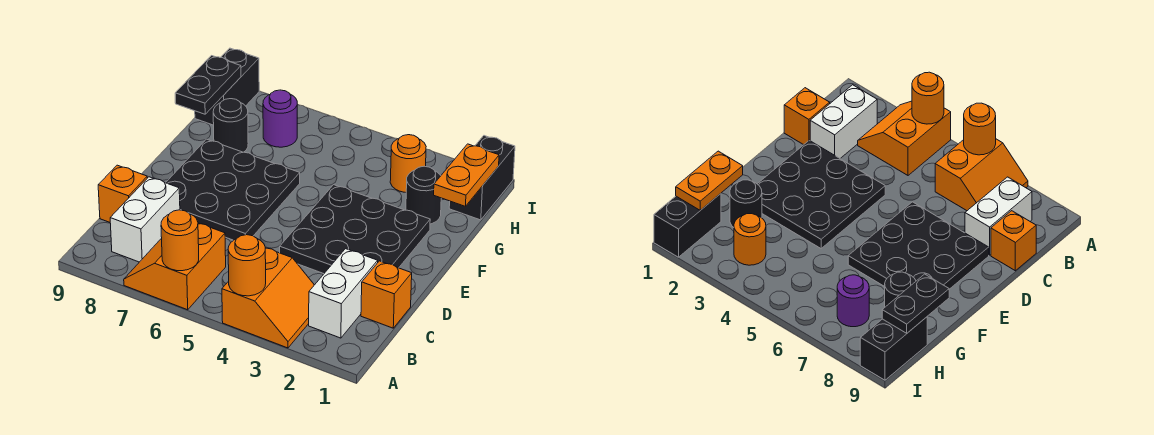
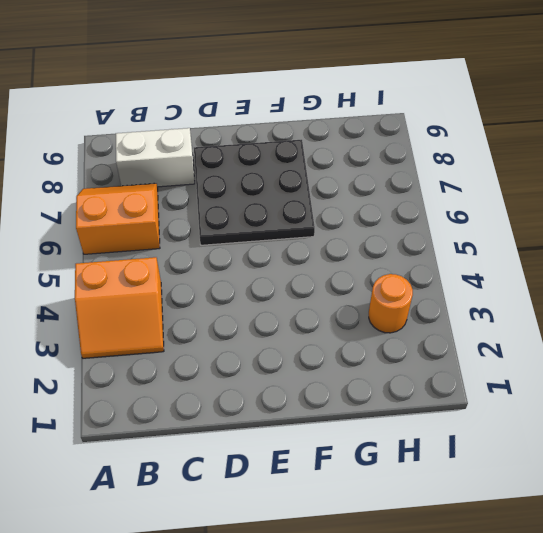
none -> white 1x2 brick [309,249,378,338]
none -> orange 1x1 brick [361,261,412,328]
none -> orange 1x1 brick [98,165,147,222]

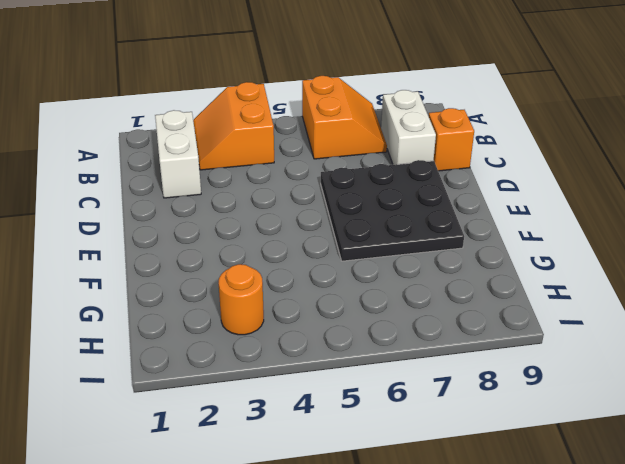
none -> orange 1x1 brick [361,261,412,328]
none -> black 3x3 plate [280,185,430,274]
none -> black 1x1 round brick [406,166,441,224]

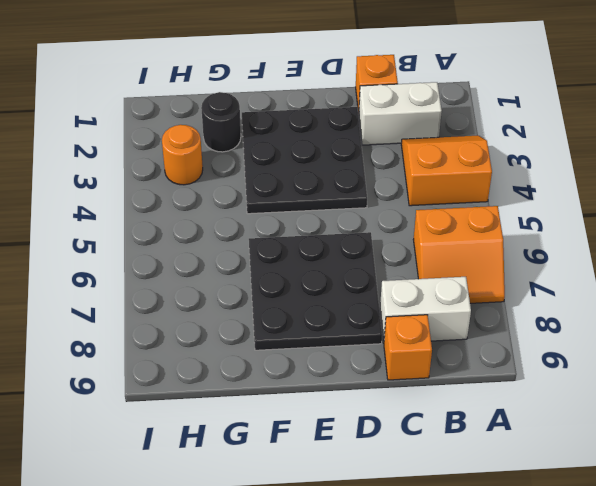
none -> black 1x1 round brick [213,99,248,152]
none -> black 1x2 brick [449,136,515,220]
none -> purple 1x1 round brick [263,90,297,147]

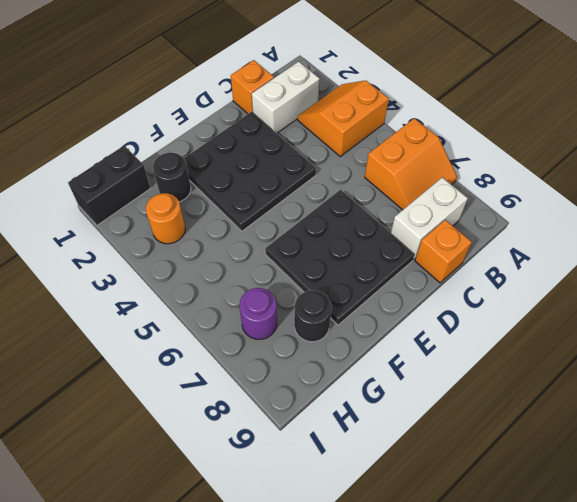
none -> black 1x2 brick [195,48,259,125]
none -> orange 1x1 round brick [228,235,266,296]
none -> orange 1x1 round brick [161,210,199,271]

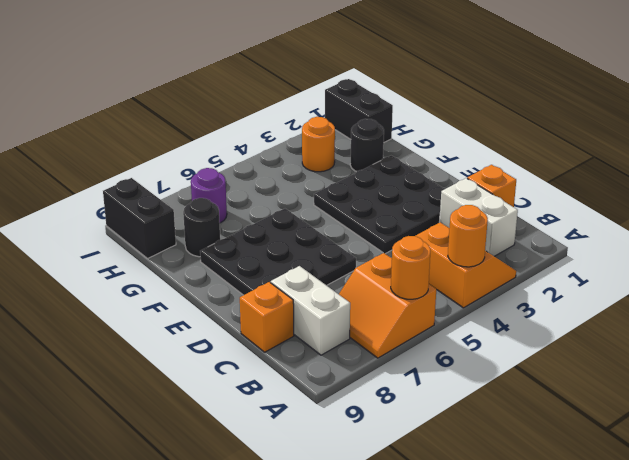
none -> orange 1x2 plate [434,144,499,206]
none -> black 1x2 plate [175,56,241,114]

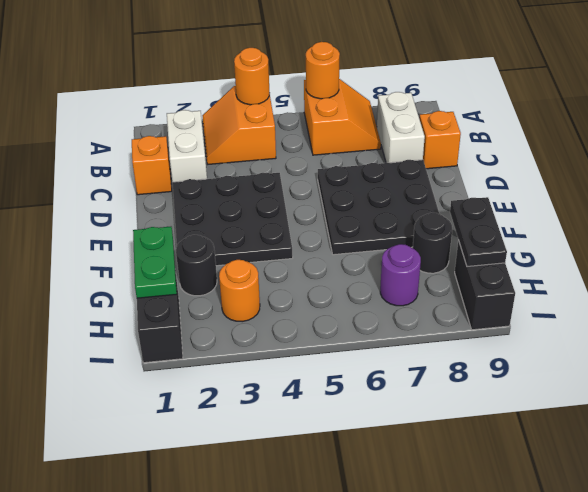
green 1x2 plate [133,227,177,298] -> orange 1x2 plate [434,144,499,206]

